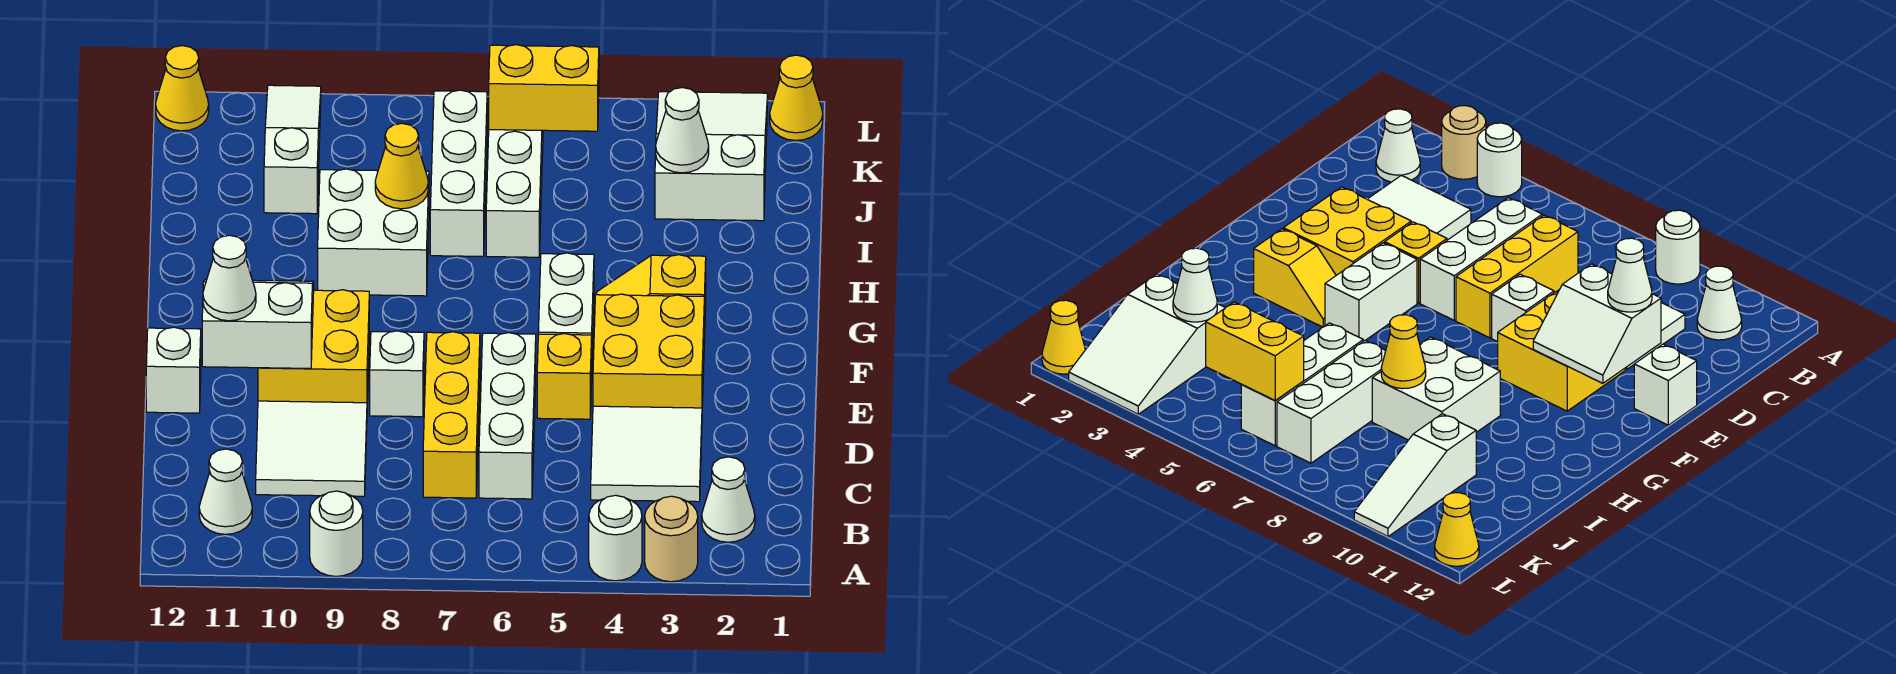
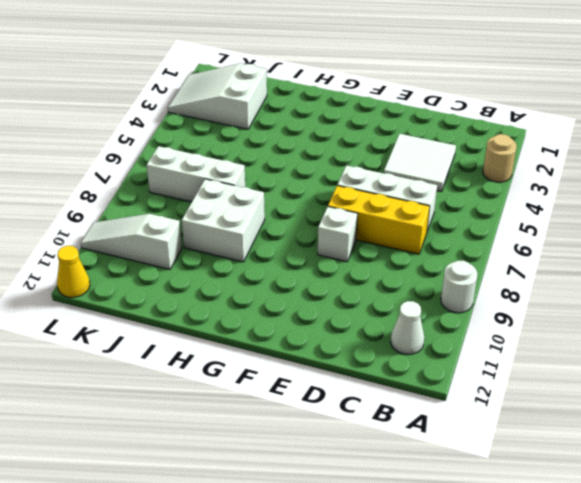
none -> white 1x1 round brick [589,495,642,581]
none -> white 1x1 cone [702,457,755,542]
none -> white 2x2 tile [256,401,367,496]

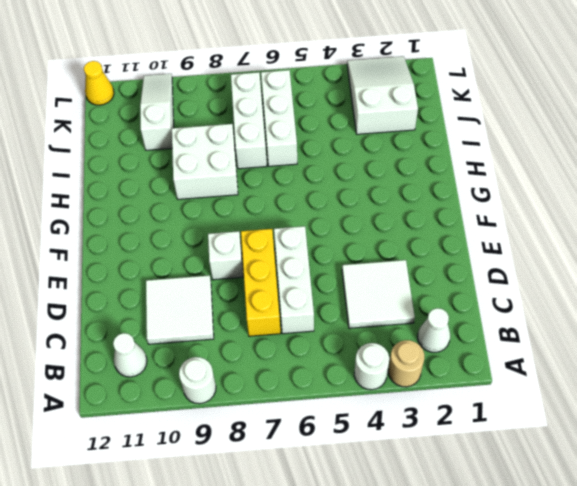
none -> yellow 2x2 brick [593,294,704,408]
none -> yellow 1x1 brick [537,334,592,419]
none -> yellow 2x2 brick [258,290,369,403]

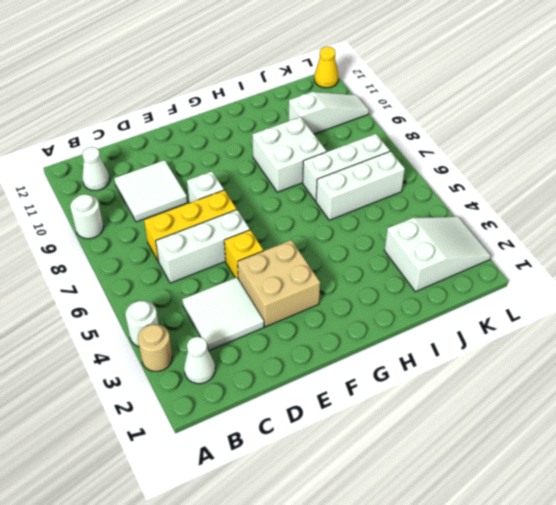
tan 2x2 brick [238,240,320,327] -> yellow 2x2 brick [593,294,704,408]
none -> yellow 2x2 brick [258,290,369,403]
none -> white 1x1 brick [146,327,201,413]
none -> white 1x2 brick [538,253,594,350]

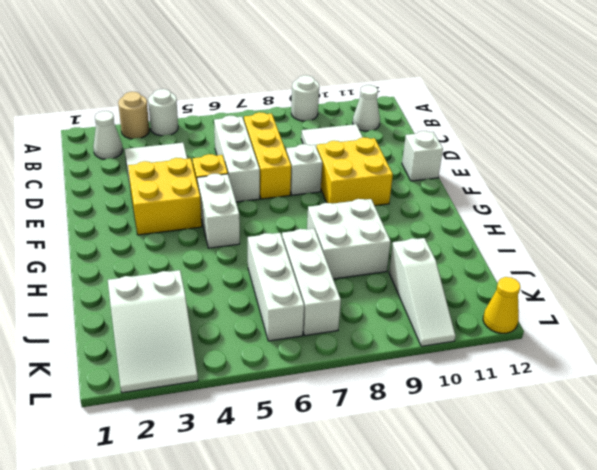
none -> yellow 1x2 slope [597,255,706,340]
none -> yellow 1x1 cone [770,55,823,141]
none -> white 2x2 slope [202,280,314,368]

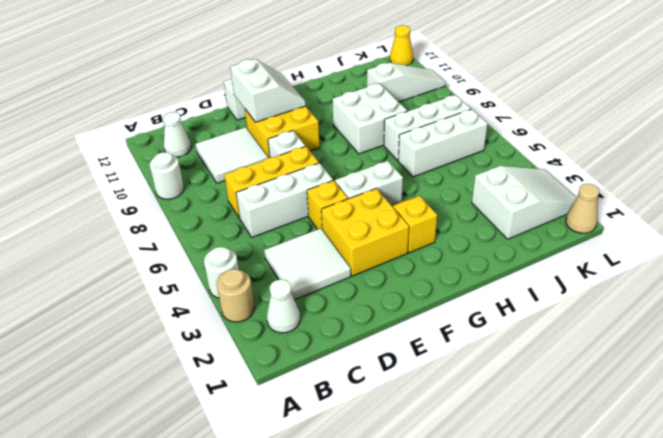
tan 1x1 cone [566,184,599,233] -> yellow 1x1 cone [770,55,823,141]
none -> yellow 1x1 cone [375,123,428,209]
none -> white 1x1 cone [656,88,709,173]
none -> yellow 1x2 brick [489,45,599,131]

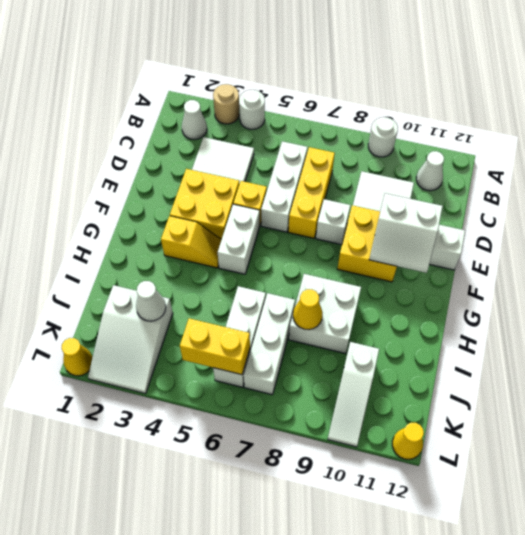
none -> white 1x1 cone [203,235,256,321]

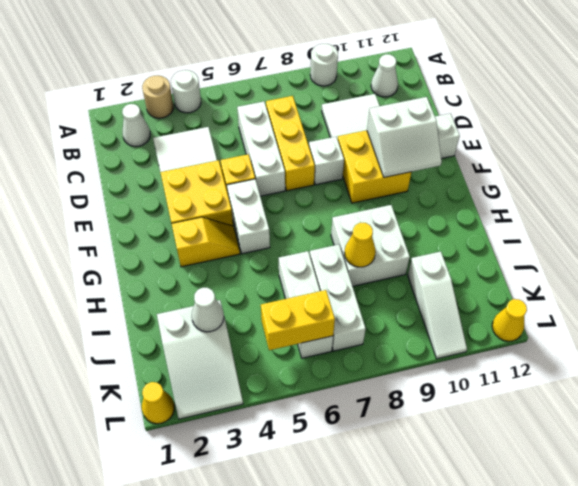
none -> white 1x1 cone [203,235,256,321]

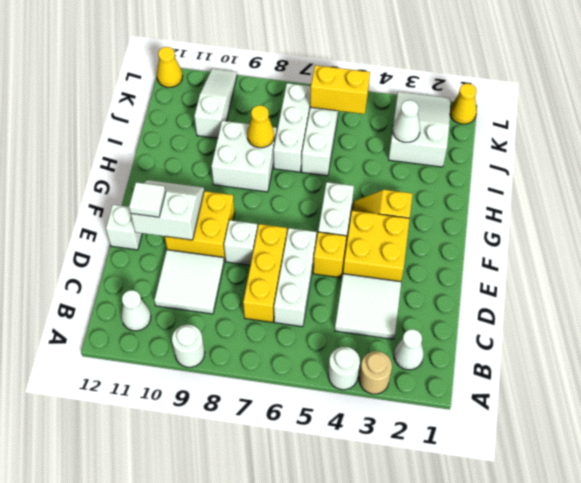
white 1x1 tile [129,182,166,217] -> white 1x1 cone [203,235,256,321]

